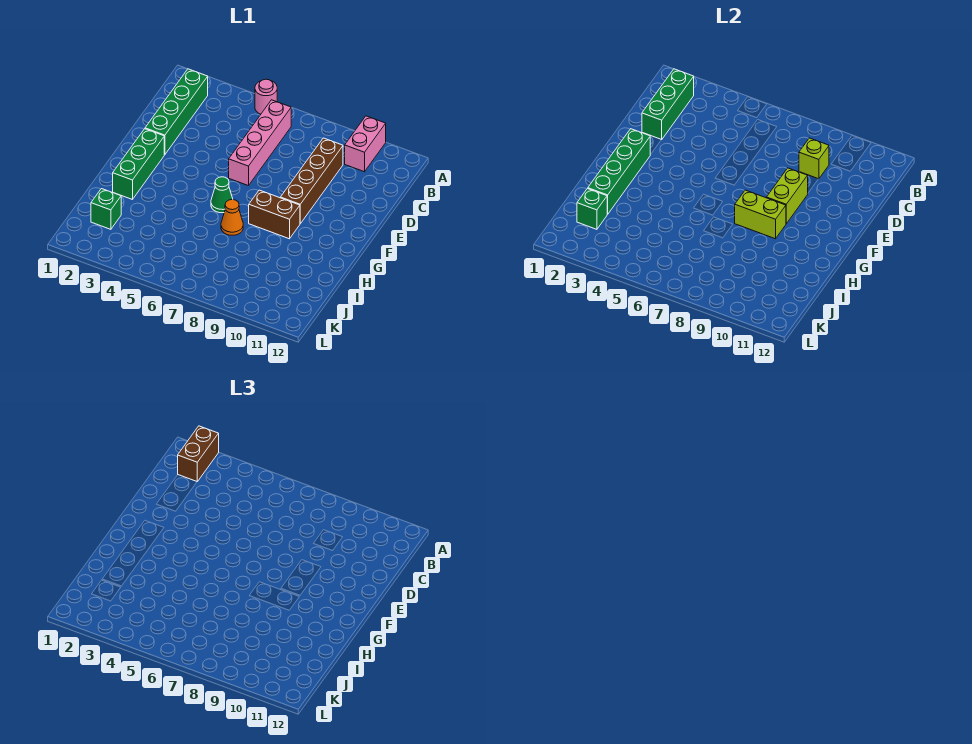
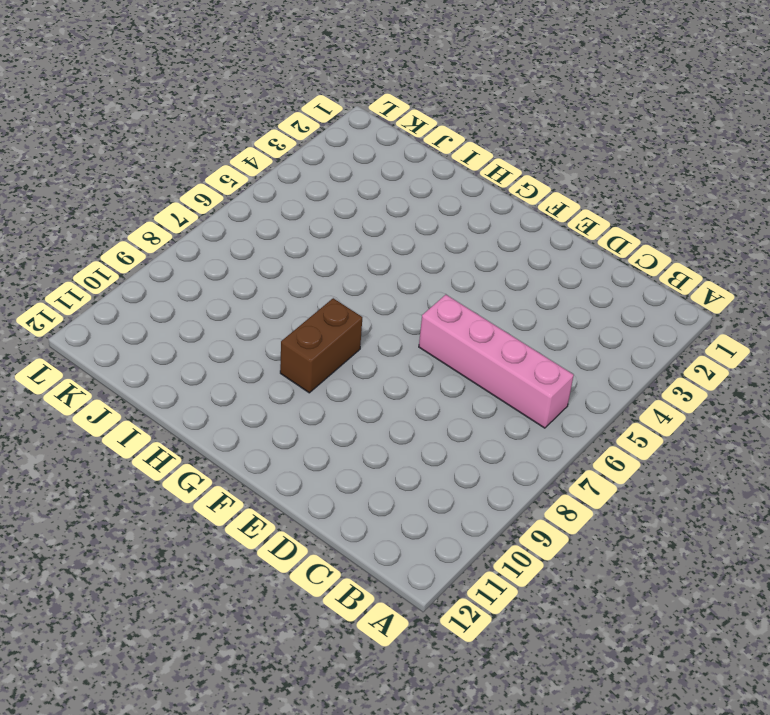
none -> pink 1x1 round brick [255,79,277,114]
none -> pink 1x2 brick [345,116,386,172]
none -> green 1x4 brick [145,69,208,155]

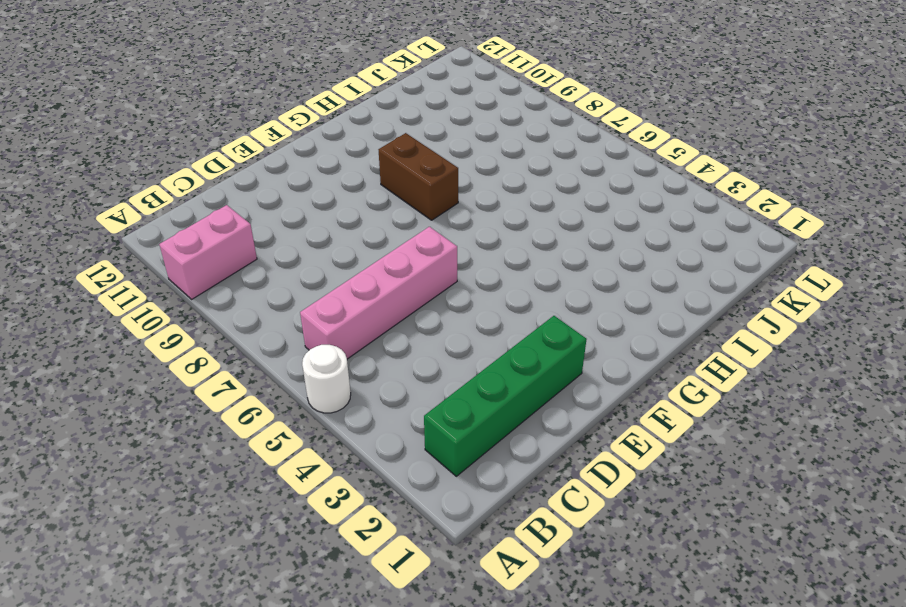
white 1x1 round brick [302,345,351,413] -> pink 1x1 round brick [255,79,277,114]
none -> brown 1x4 brick [281,138,343,224]
none -> green 1x3 brick [113,129,164,200]
none -> green 1x1 cone [211,177,233,213]

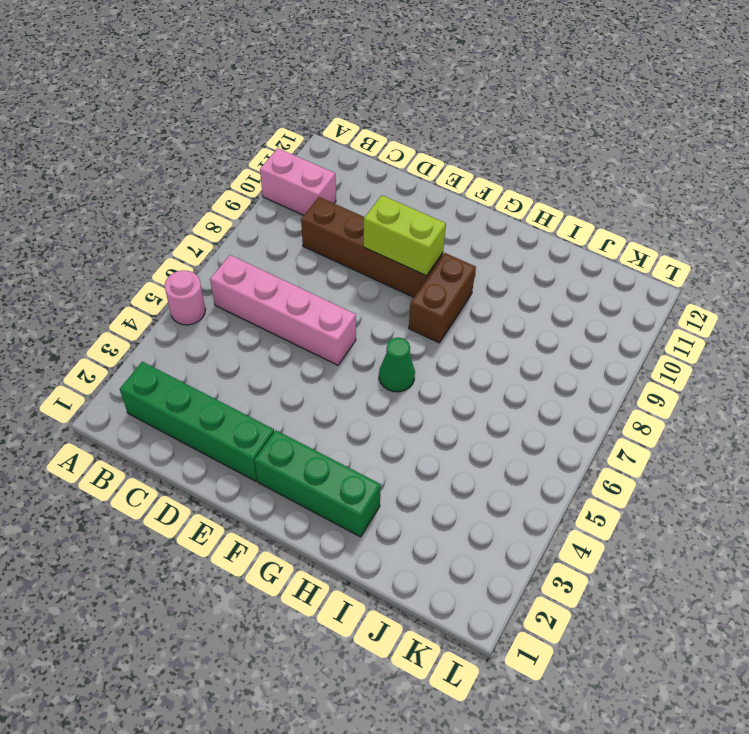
none -> orange 1x1 cone [221,200,243,235]
none -> green 1x1 brick [91,189,121,229]
none -> green 1x3 brick [642,69,694,140]

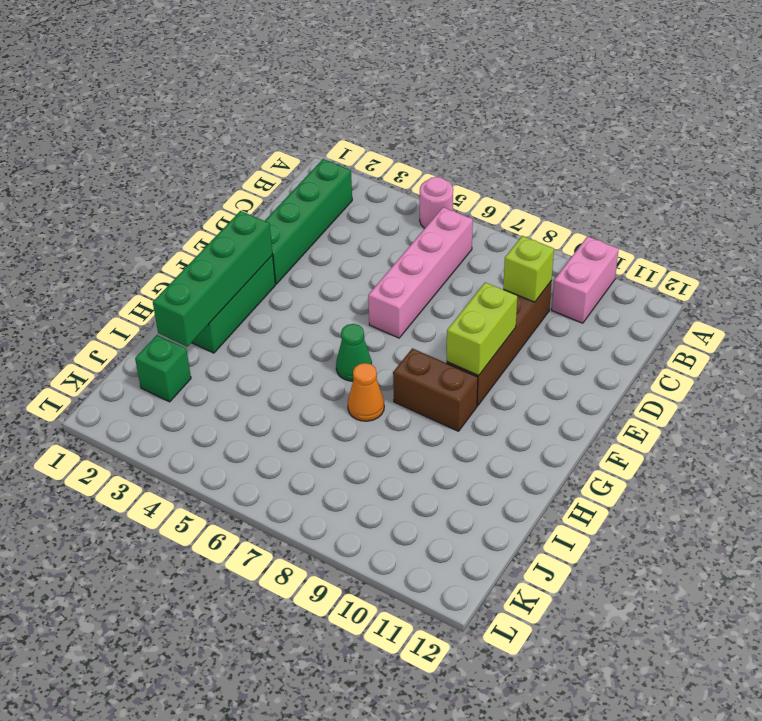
none -> green 1x3 brick [642,69,694,140]
none -> lime 1x2 brick [735,190,786,239]
none -> green 1x1 brick [577,189,607,229]

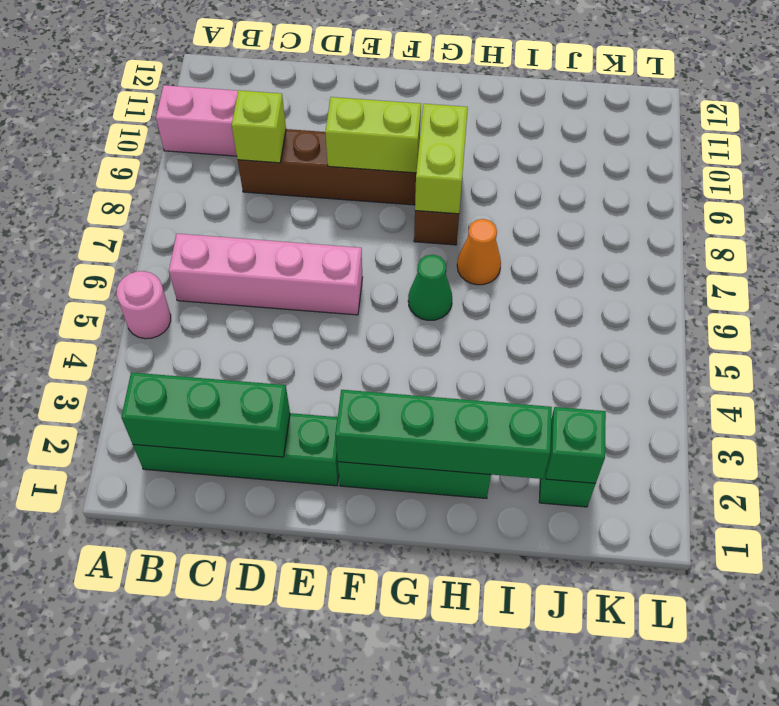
none -> brown 1x2 brick [178,426,219,481]

